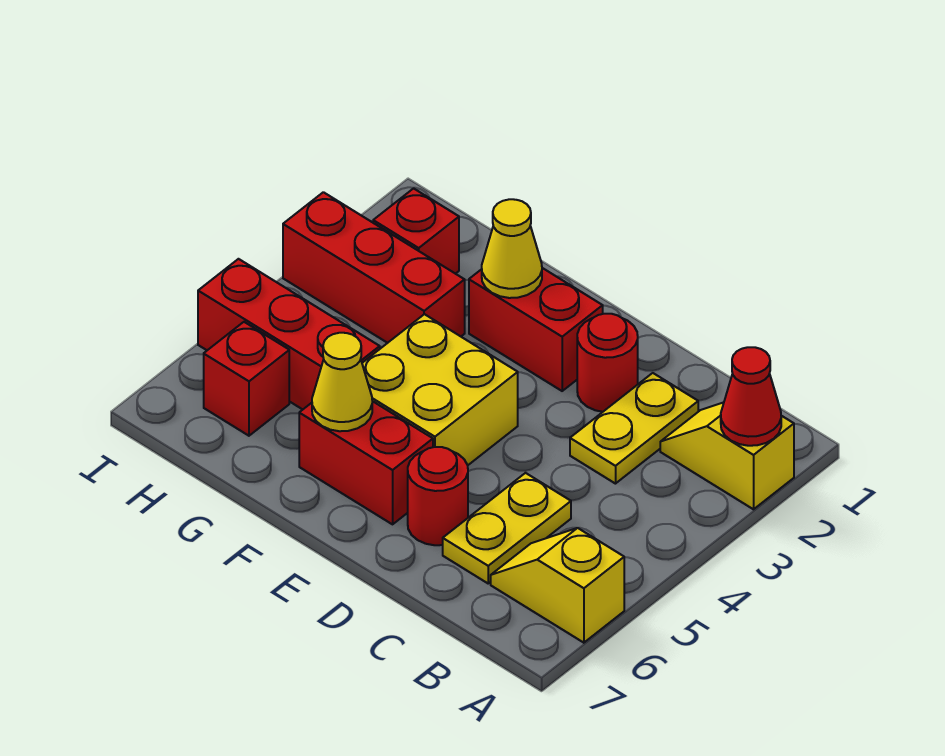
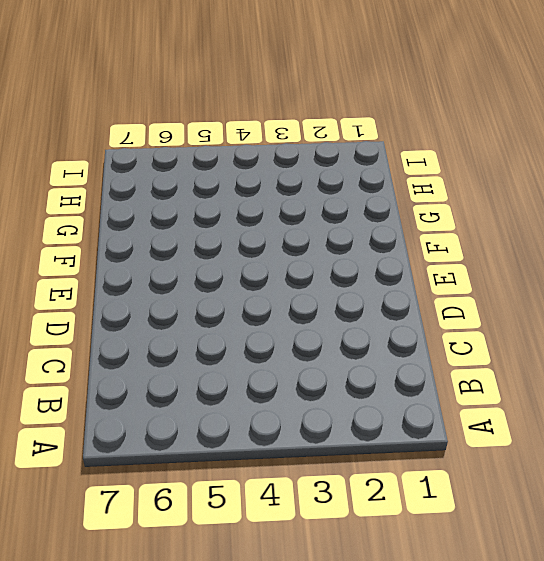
none -> yellow 1x2 slope [660,402,794,509]
none -> yellow 1x2 slope [491,528,624,643]
none -> yellow 1x2 plate [570,373,698,484]

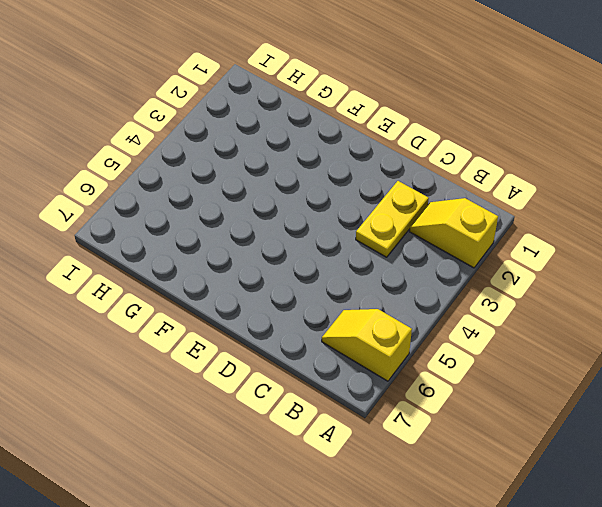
none -> yellow 1x2 plate [443,473,571,583]
none -> red 1x1 round brick [577,314,638,412]
none -> red 1x1 round brick [408,447,468,545]

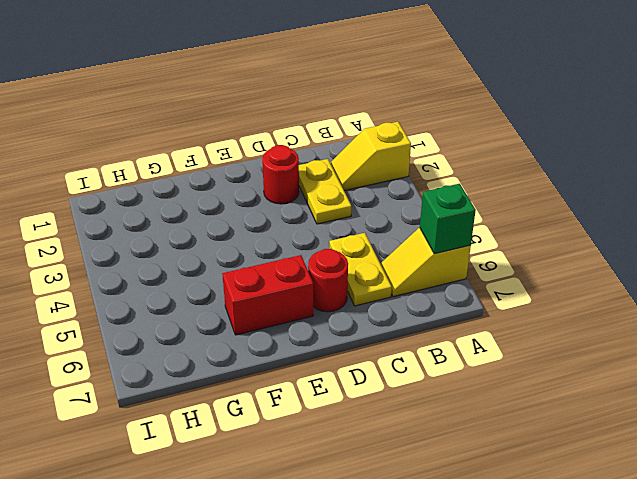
green 1x1 brick [420,184,476,254] -> none
none -> red 1x2 brick [469,268,603,391]
none -> yellow 2x2 brick [362,314,518,465]
none -> red 1x3 brick [283,192,465,343]

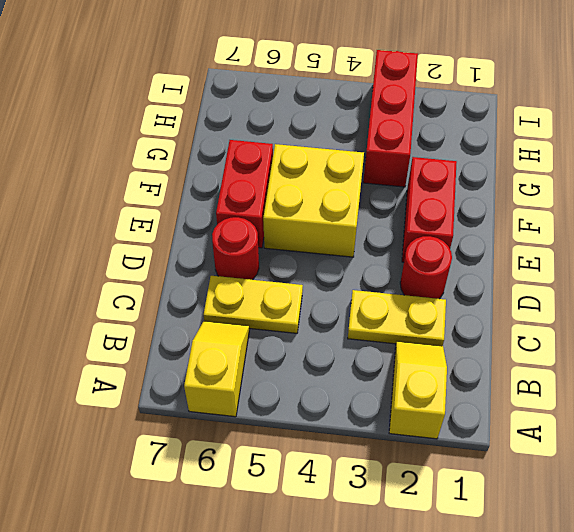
none -> red 1x3 brick [198,259,380,409]
none -> red 1x1 brick [373,188,459,274]
none -> red 1x1 brick [204,322,289,436]

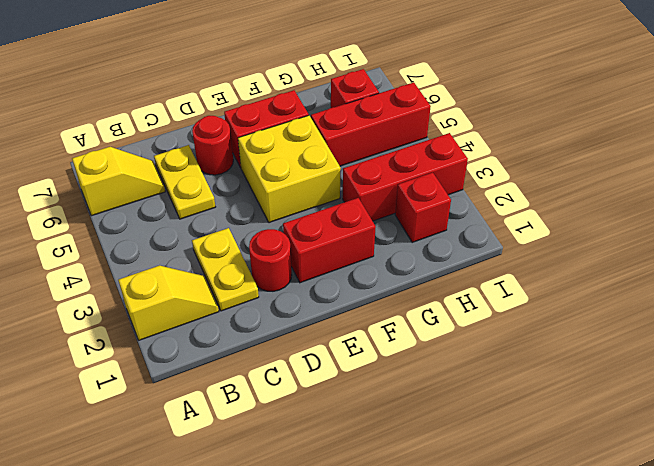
none -> red 1x1 cone [721,347,781,446]
none -> yellow 1x1 cone [482,199,542,298]
none -> yellow 1x1 cone [312,333,372,431]

